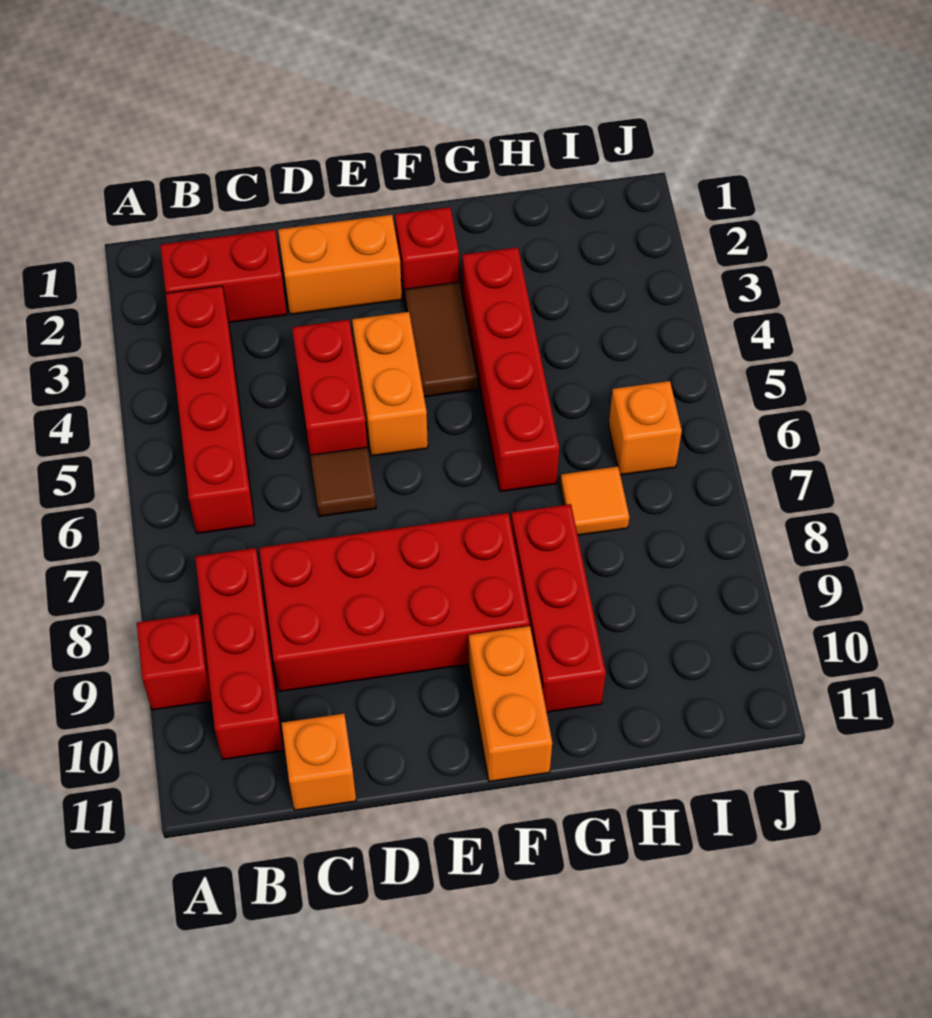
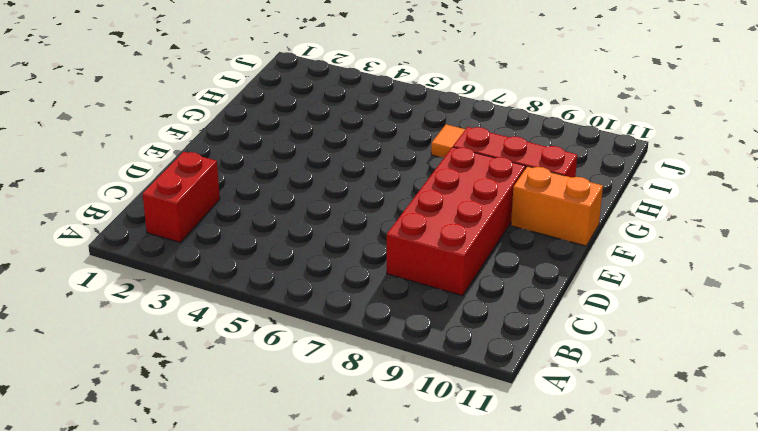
none -> red 1x1 brick [137,614,211,710]
none -> red 1x4 brick [166,286,255,533]
none -> red 1x3 brick [195,548,283,759]

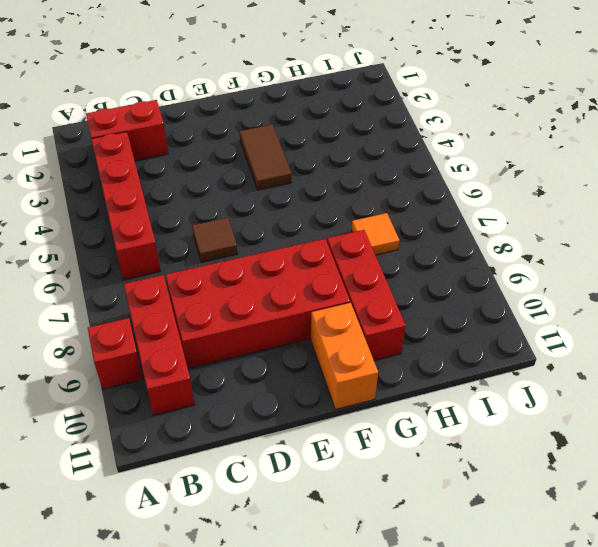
none -> orange 1x1 brick [282,714,356,810]
none -> orange 1x2 brick [278,215,402,315]
none -> red 1x2 brick [292,320,367,455]

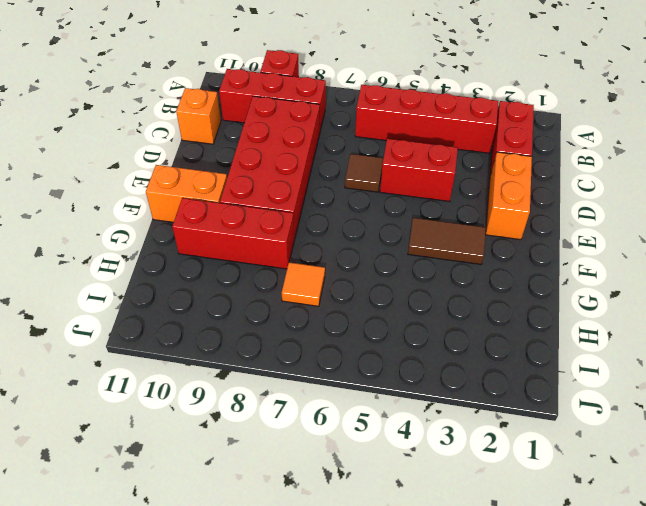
none -> orange 1x2 brick [352,312,428,456]
none -> red 1x1 brick [395,207,459,298]
none -> red 1x4 brick [462,247,559,492]

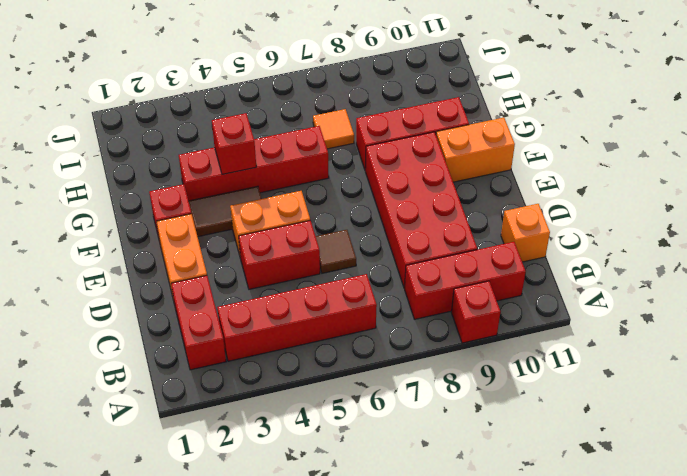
red 1x1 brick [212,113,256,174] -> none
none -> orange 1x1 brick [609,381,682,475]

